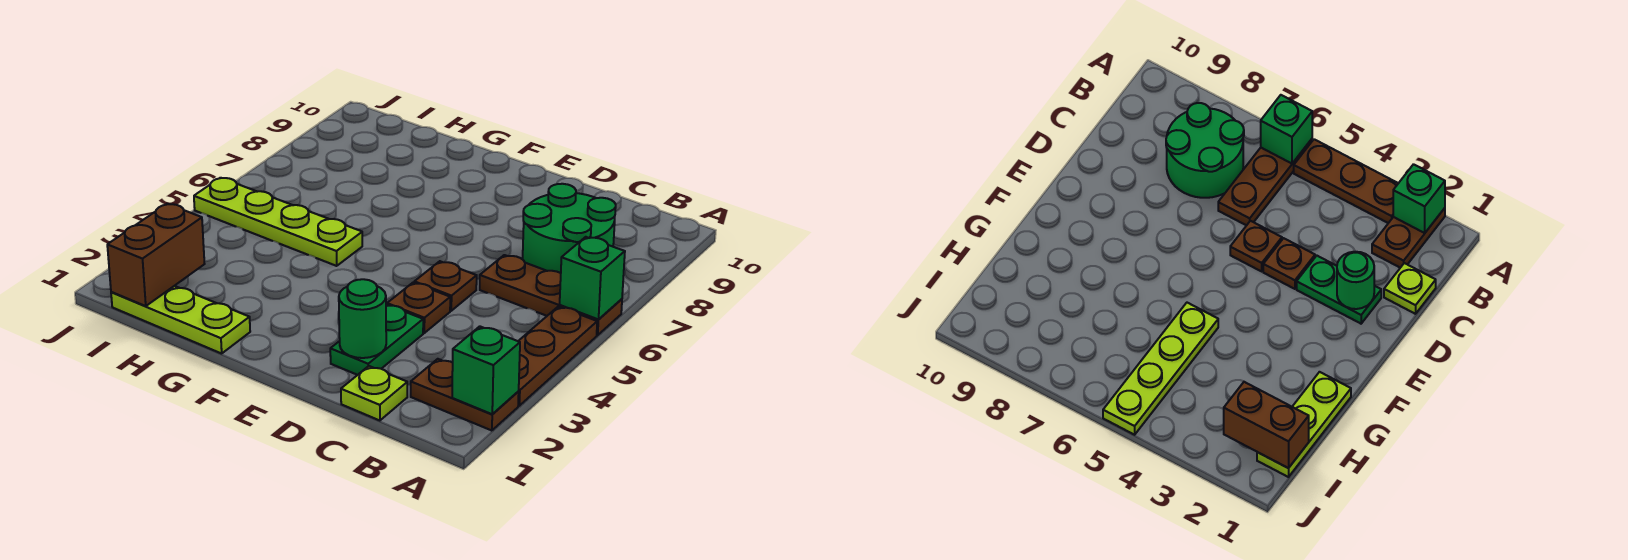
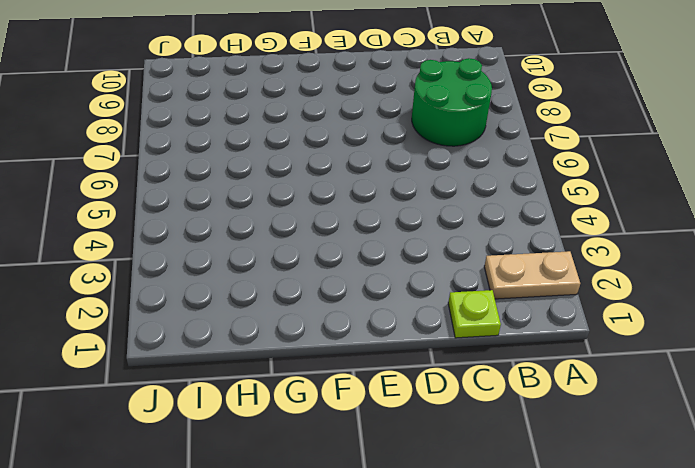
tan 1x2 plate [484,251,580,299] -> brown 1x2 plate [411,359,519,431]
none -> brown 1x3 plate [518,306,597,406]
none -> brown 1x3 plate [480,255,622,335]
none -> green 1x2 plate [330,304,423,375]

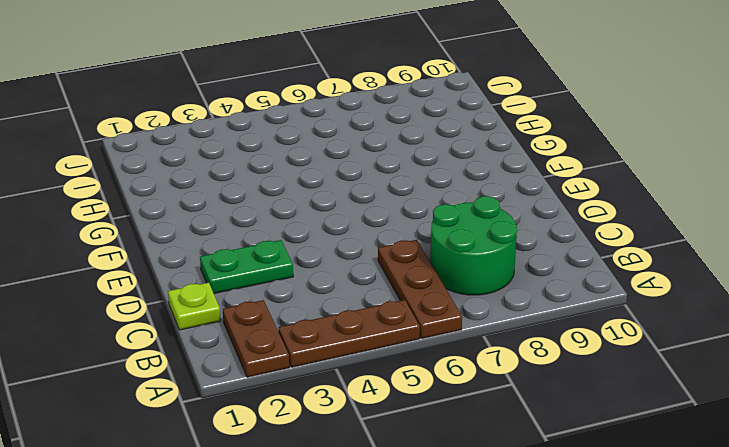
none -> brown 1x1 plate [387,283,450,333]
none -> brown 1x1 plate [414,261,477,311]
none -> lime 1x3 plate [111,286,250,354]

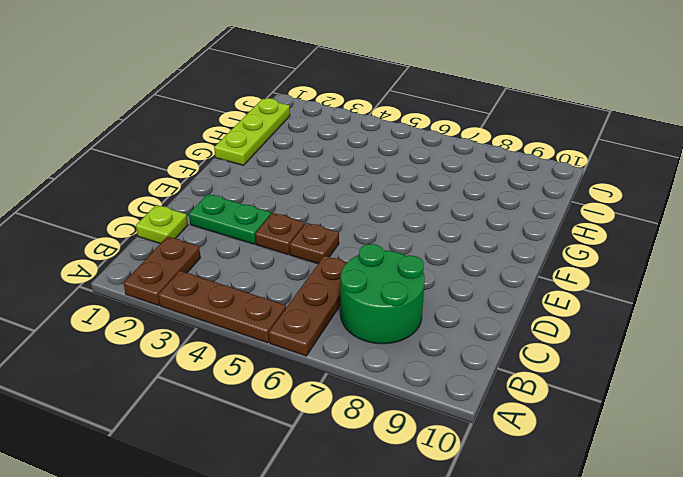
none -> lime 1x4 plate [194,178,362,266]
none -> green 1x1 brick [452,326,520,414]
none -> green 1x1 brick [560,237,625,319]

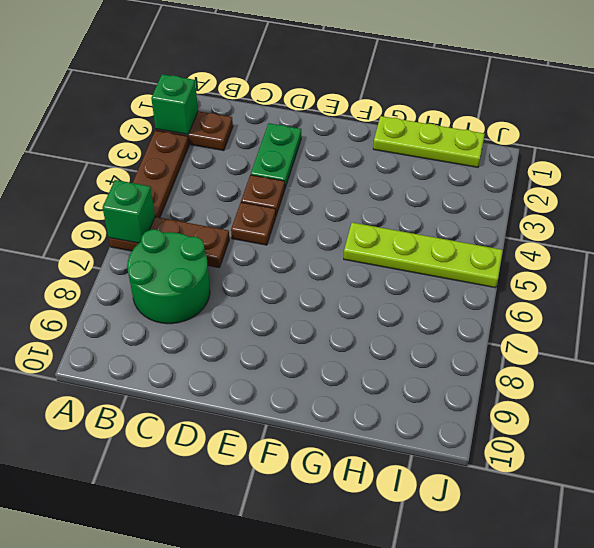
none -> lime 1x1 plate [341,366,407,421]
none -> green 1x1 round brick [339,279,386,358]
none -> brown 1x2 brick [107,204,204,306]

